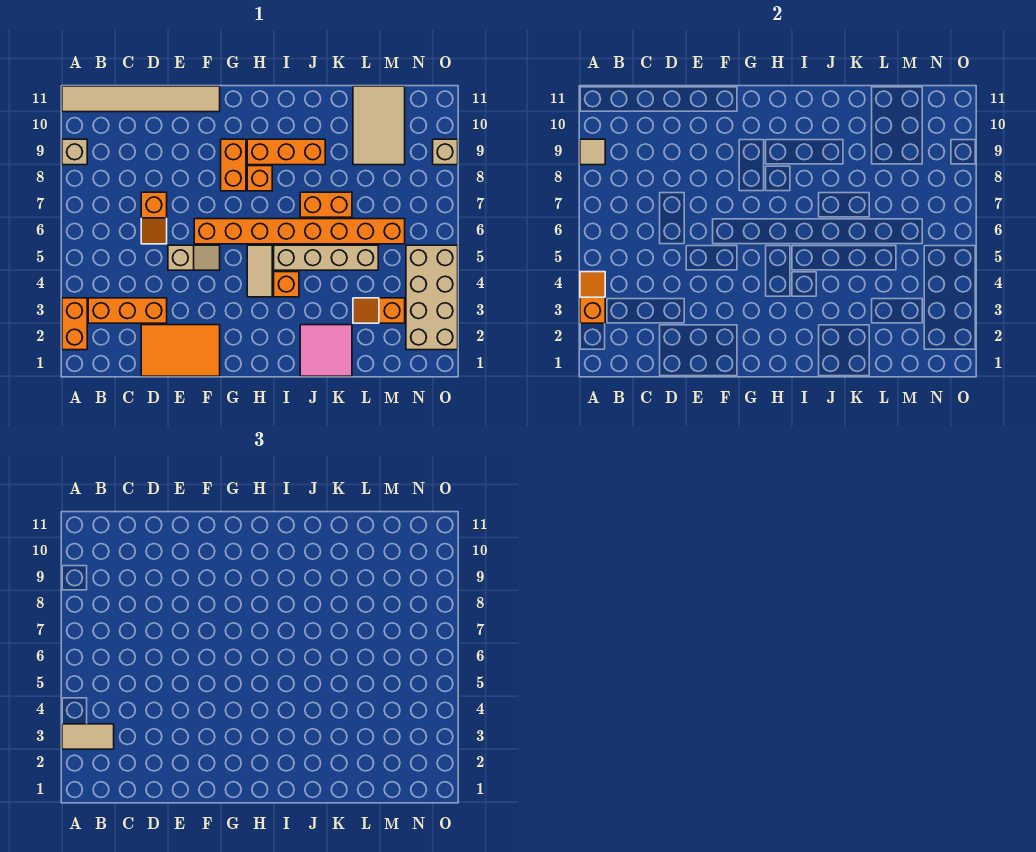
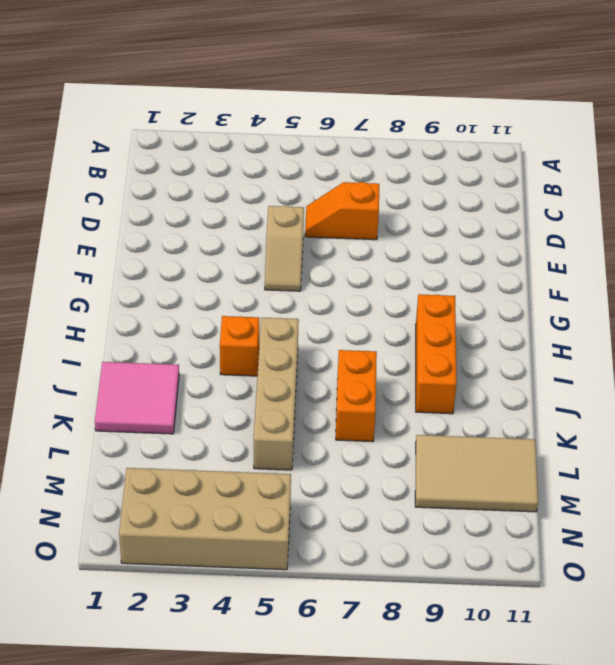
none -> orange 1x2 brick [62,298,87,350]
none -> tan 1x1 brick [62,139,87,165]
none -> tan 1x6 tile [62,86,220,112]

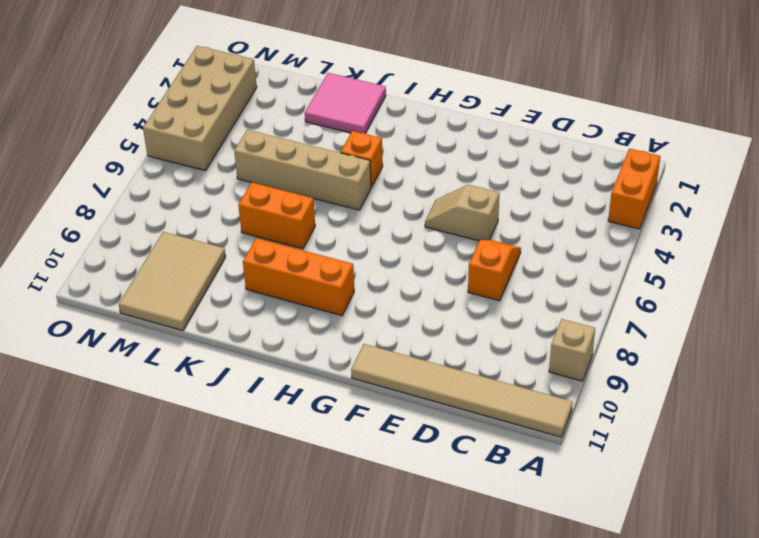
none -> orange 1x3 brick [88,298,167,323]
none -> orange 2x3 tile [141,325,220,376]
none -> orange 1x8 brick [194,219,405,244]

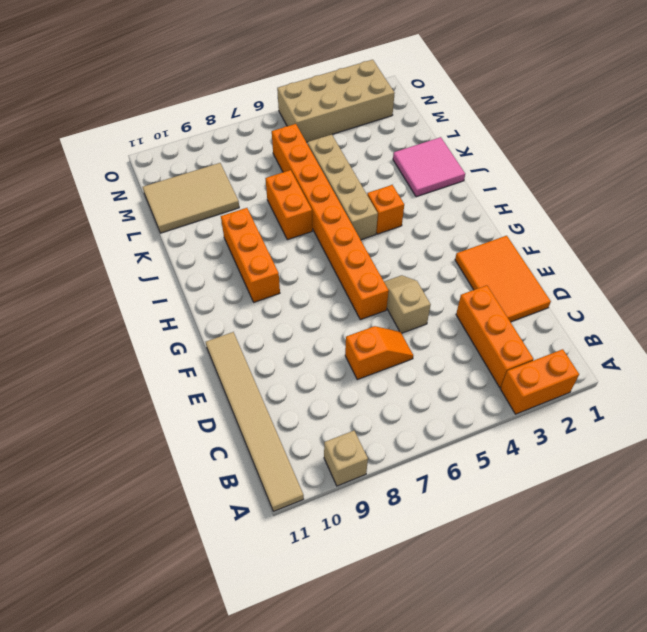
none -> orange 1x2 brick [221,139,246,191]
none -> tan 1x2 tile [247,245,272,297]
none -> orange 1x1 brick [247,166,272,191]

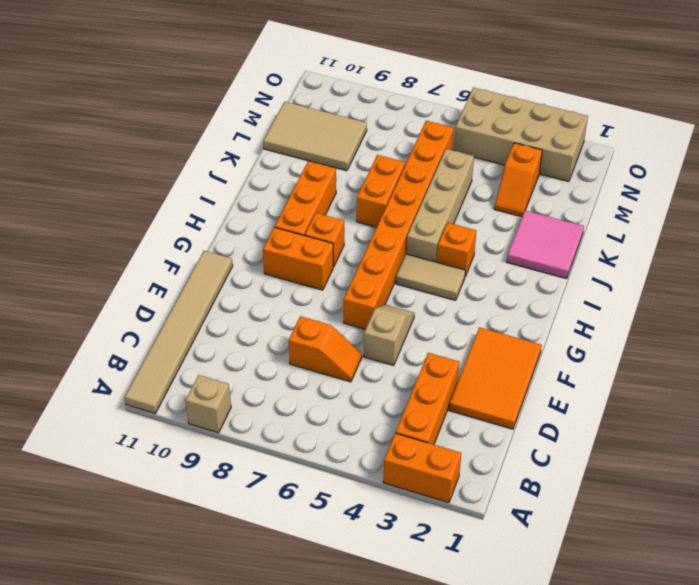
none -> tan 1x1 brick [433,139,458,165]
none -> orange 1x2 slope [580,272,605,323]
none -> tan 1x1 tile [580,139,605,165]

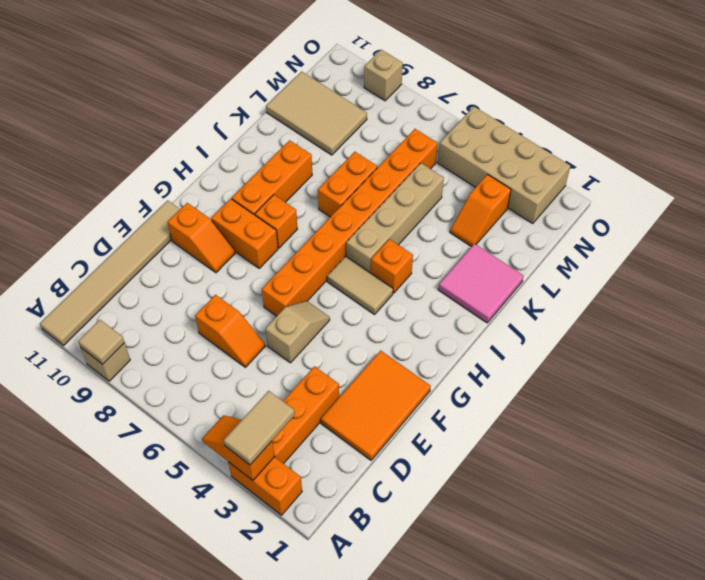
orange 1x2 slope [167,203,235,273] -> none

